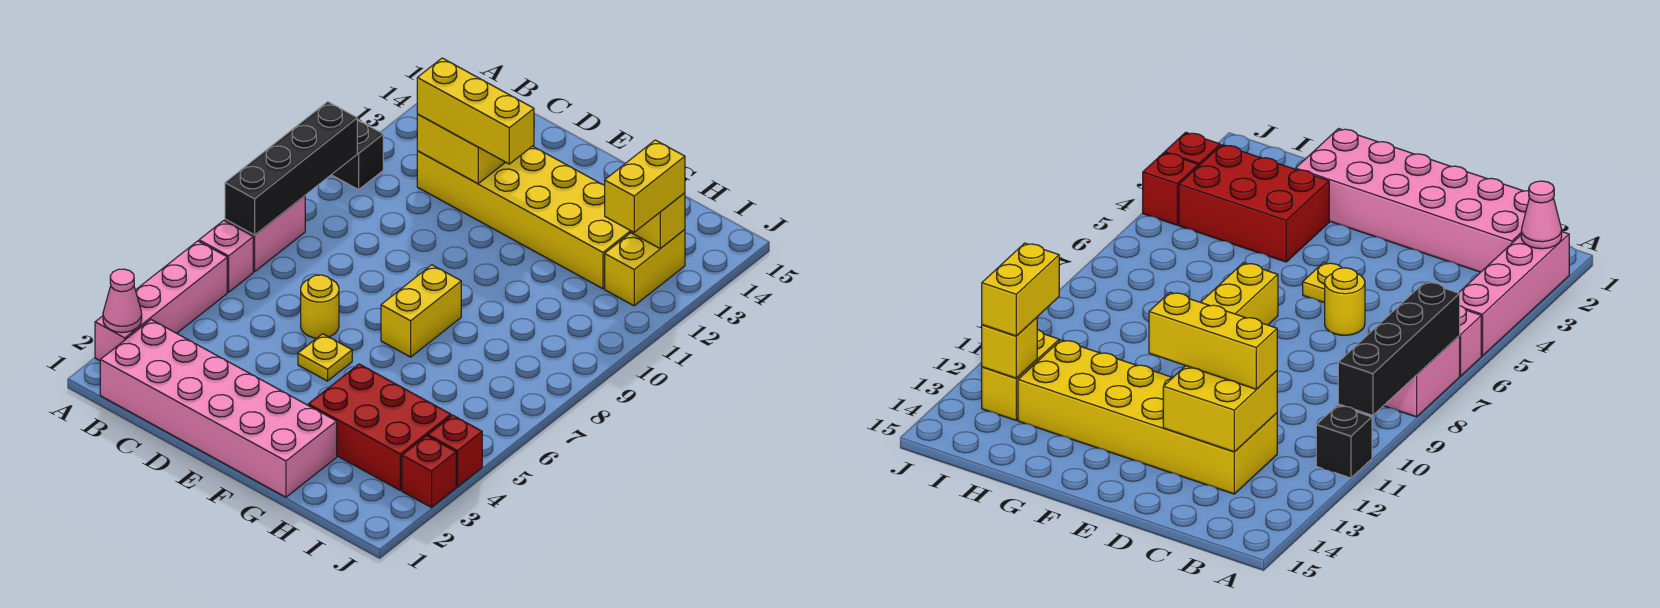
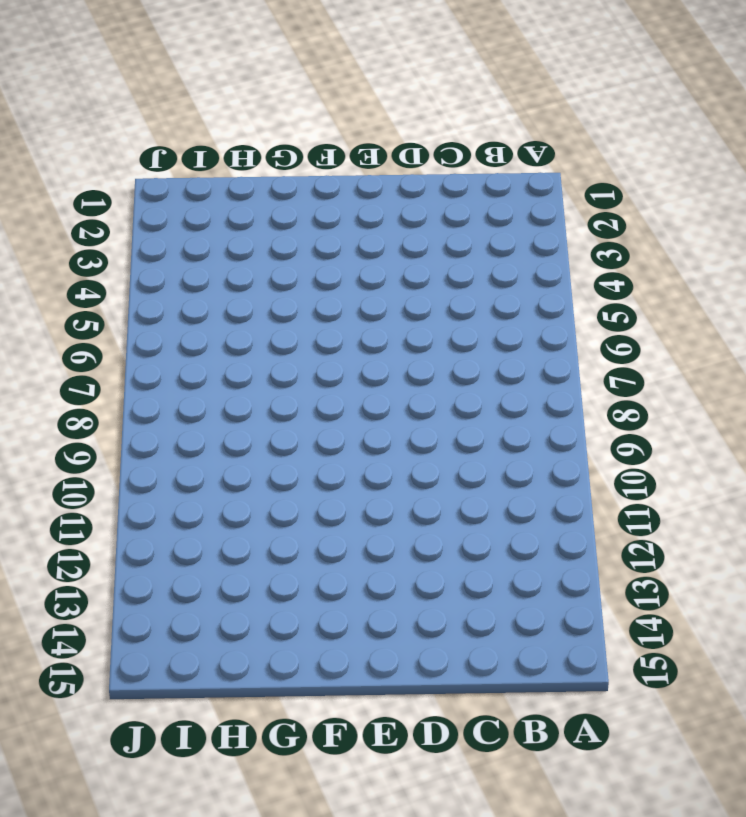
none -> pink 1x4 brick [95,241,227,361]
none -> pink 1x1 brick [199,221,253,292]
none -> pink 1x2 brick [225,196,305,272]

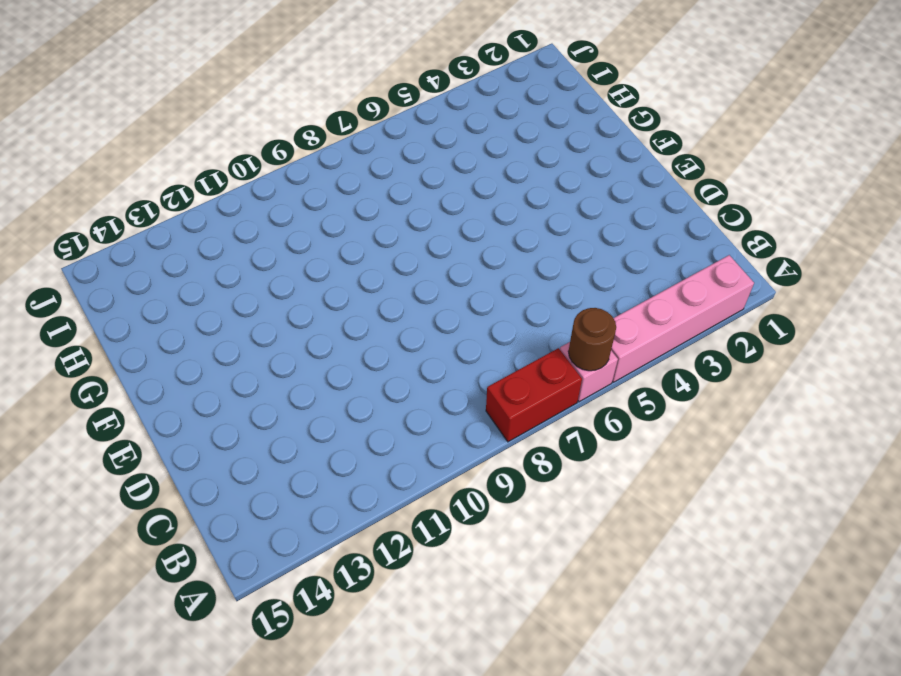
brown 1x1 round brick [568,308,616,371] -> none
red 1x2 brick [486,348,582,442] -> pink 1x2 brick [225,196,305,272]
none -> black 1x1 brick [332,120,383,190]
none -> pink 2x6 brick [100,320,337,497]
none -> yellow 2x6 brick [417,146,630,289]

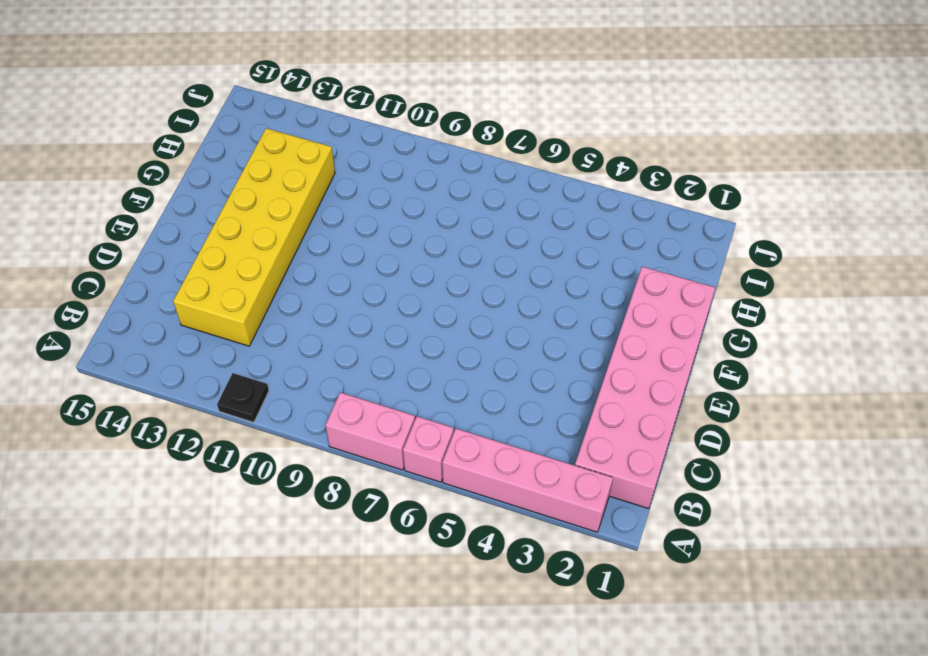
black 1x1 plate [217,373,269,422] -> black 1x1 brick [332,120,383,190]
none -> yellow 1x1 round brick [301,275,339,338]
none -> yellow 1x1 plate [298,334,352,381]
none -> yellow 1x2 brick [381,265,461,357]

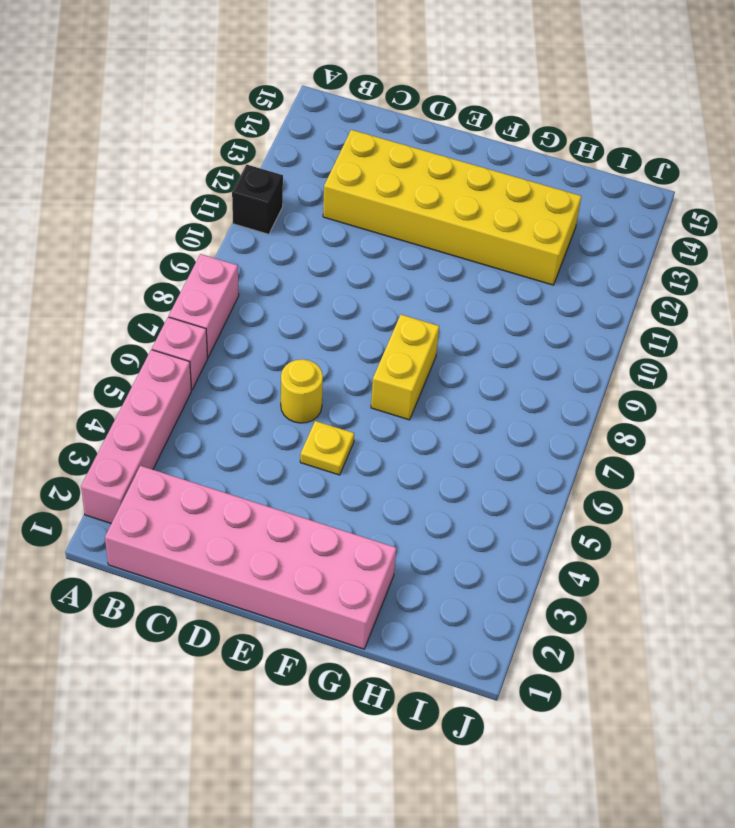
none -> red 2x3 brick [308,364,451,490]
none -> yellow 1x2 brick [605,230,685,306]
none -> red 1x1 brick [402,436,456,507]

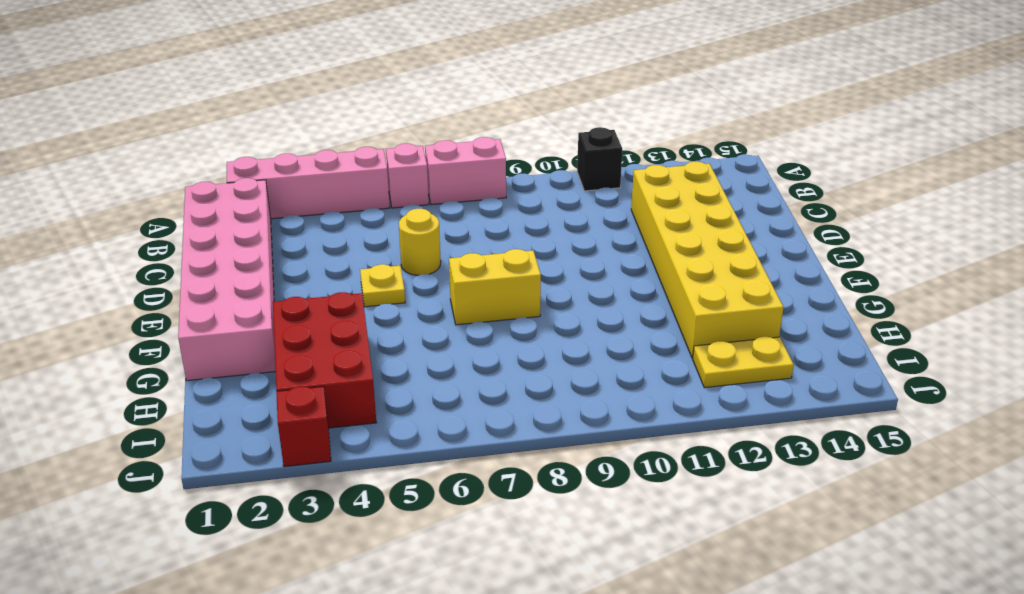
yellow 1x2 plate [693,337,794,388] -> yellow 1x2 brick [605,230,685,306]
none -> red 1x1 brick [428,415,482,487]
none -> pink 1x1 cone [103,269,142,333]
none -> black 1x4 brick [225,102,357,235]

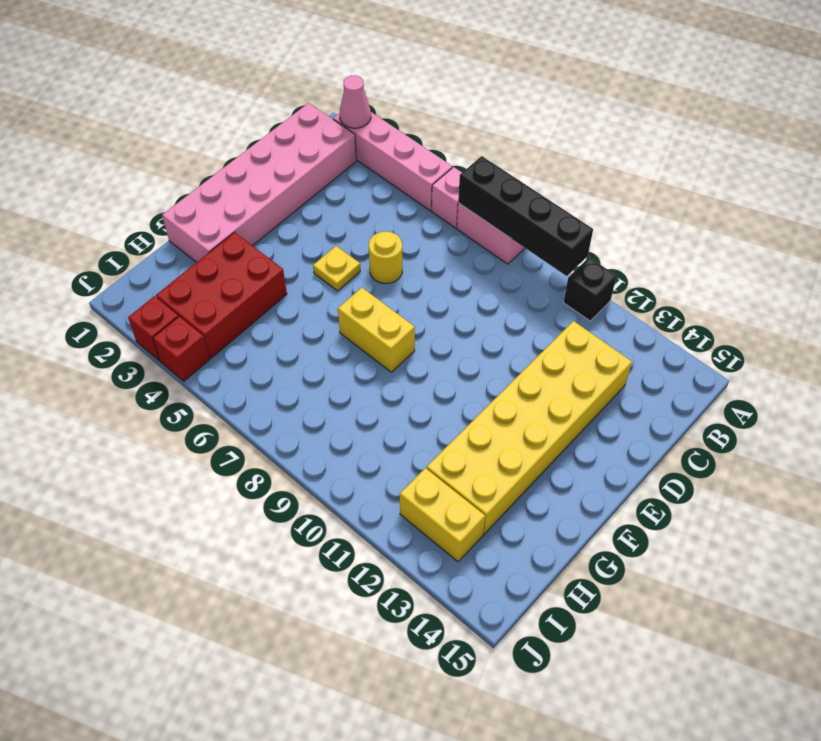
none -> yellow 2x2 brick [417,114,505,184]
none -> yellow 1x1 brick [630,193,685,249]
none -> yellow 1x3 brick [417,58,534,164]

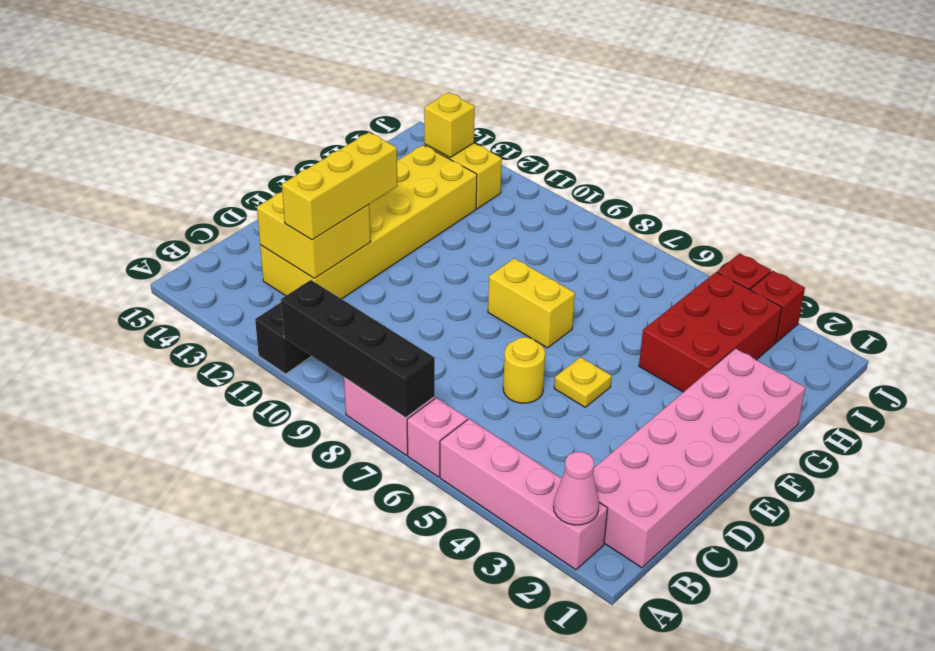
none -> yellow 1x2 brick [605,140,685,232]

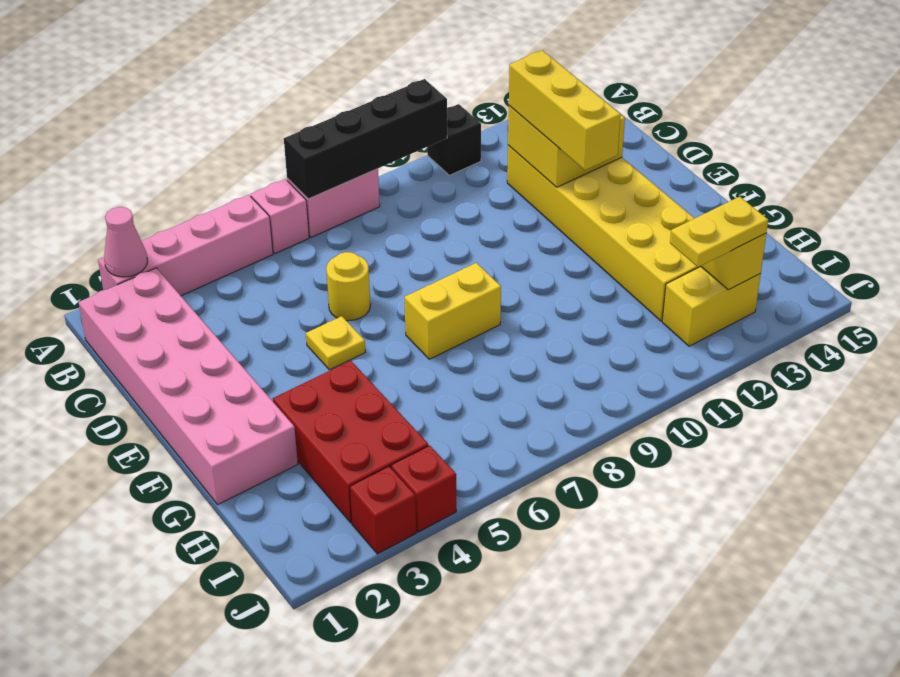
yellow 1x2 plate [670,197,768,267] -> yellow 1x2 brick [605,140,685,232]

